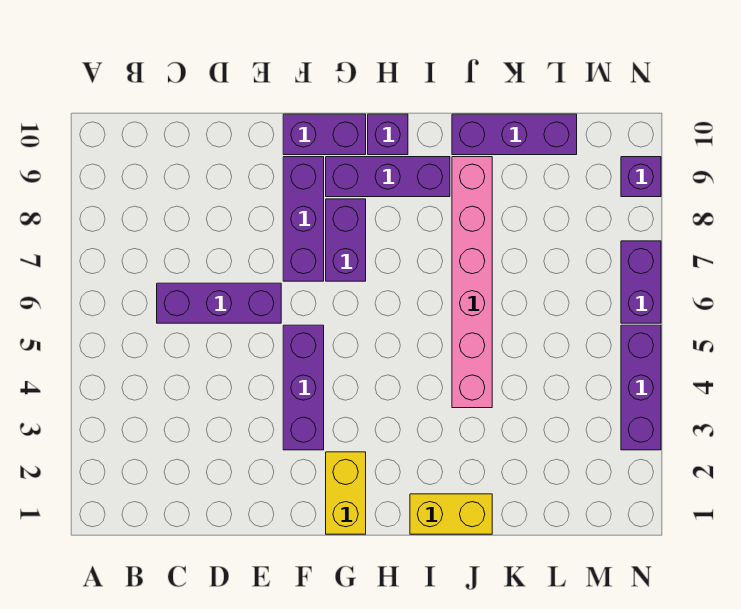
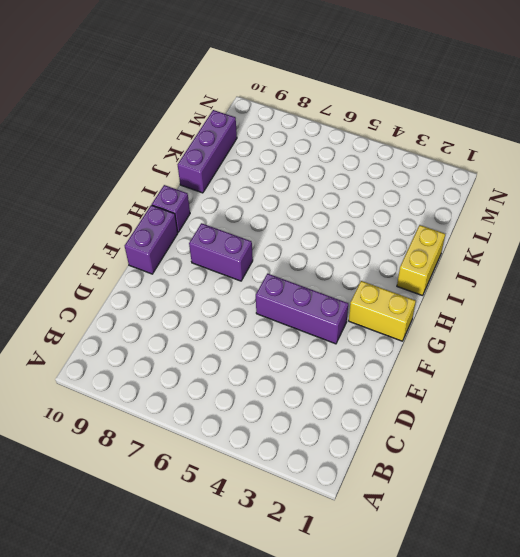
none -> purple 1x3 brick [157,283,281,323]
none -> purple 1x3 brick [283,157,324,281]
none -> purple 1x3 brick [326,157,450,197]

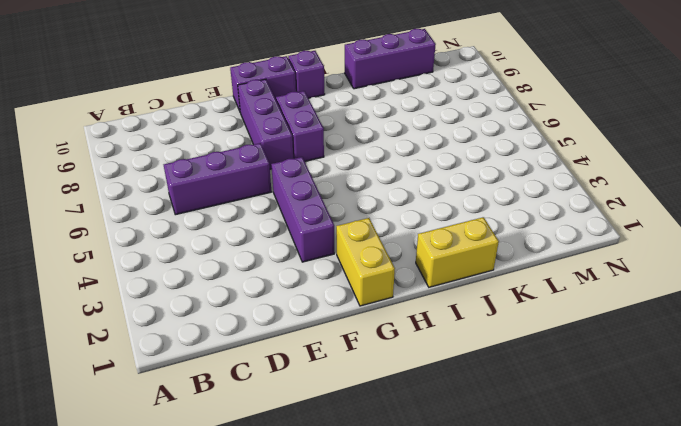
none -> purple 1x3 brick [326,157,450,197]
none -> pink 1x6 brick [452,157,492,408]
none -> purple 1x3 brick [621,325,661,450]

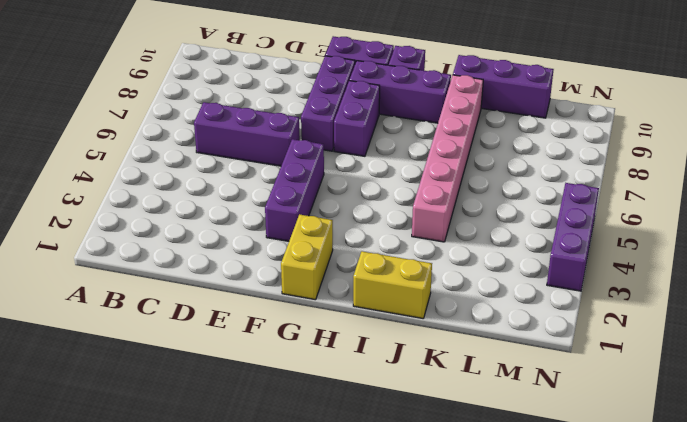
none -> purple 1x2 brick [621,241,661,323]
none -> purple 1x1 brick [621,157,661,197]

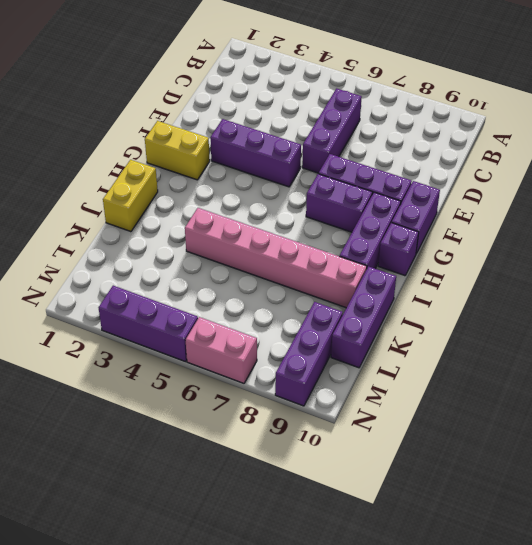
purple 1x3 brick [275,302,343,406] -> purple 1x1 brick [621,157,661,197]
pink 1x2 brick [186,317,257,383] -> purple 1x2 brick [621,241,661,323]

